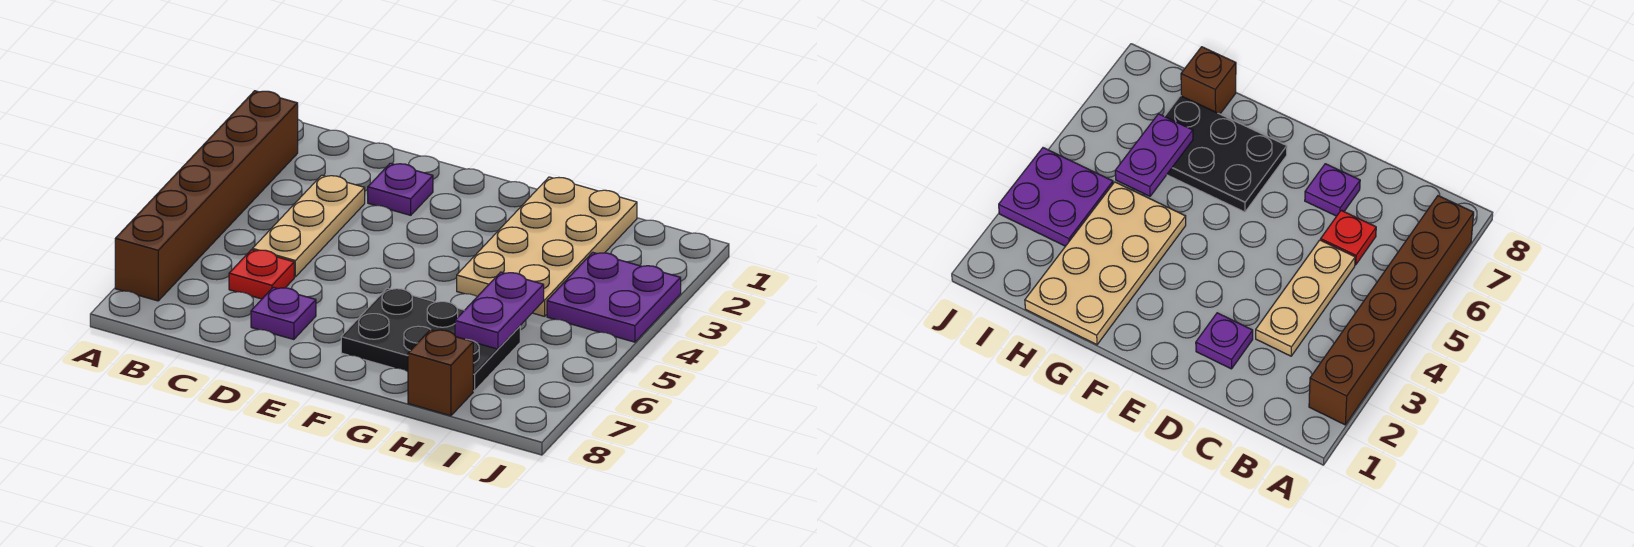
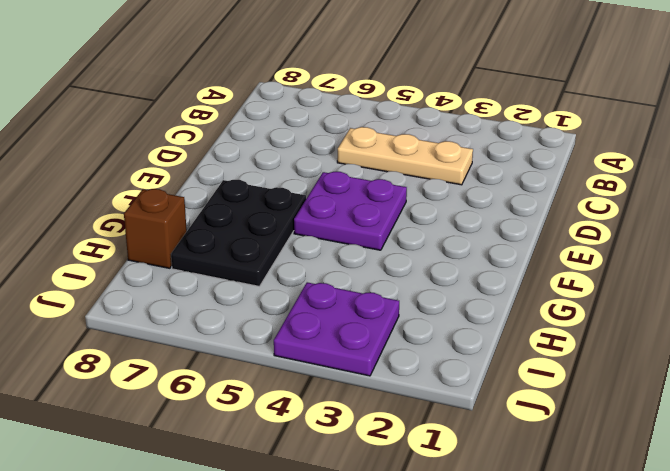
purple 2x2 plate [294,172,407,250] -> none
none -> brown 1x6 brick [115,91,298,301]
none -> red 1x1 plate [229,250,294,299]

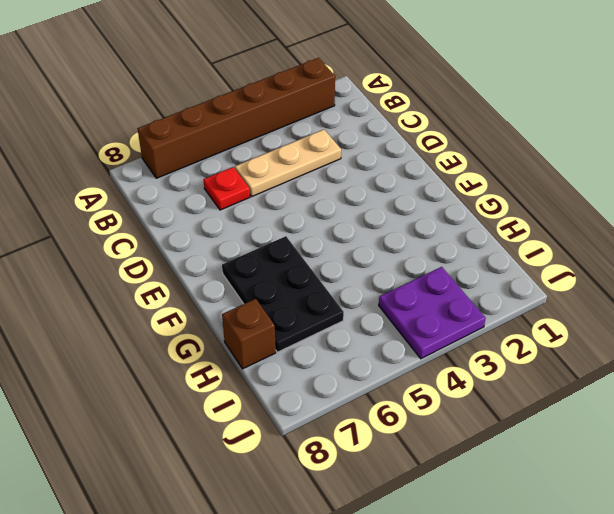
none -> purple 1x1 plate [368,163,433,215]
none -> purple 1x1 plate [251,287,316,340]

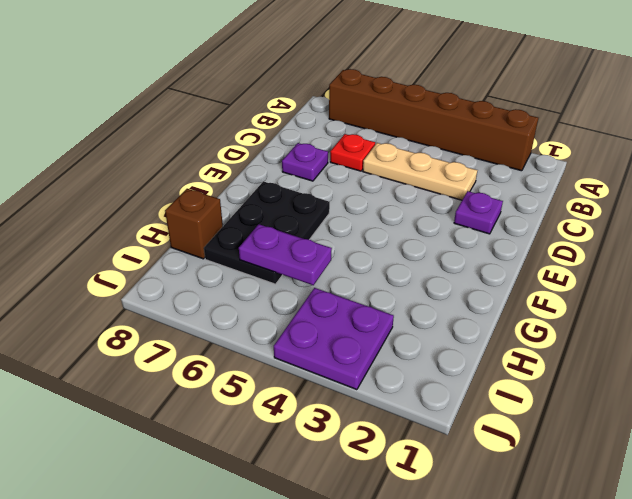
none -> tan 2x4 plate [457,177,637,316]

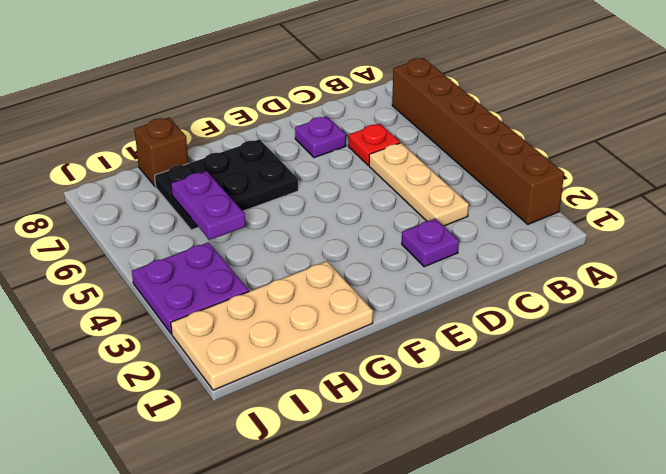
tan 2x4 plate [171,261,373,390] -> tan 2x4 plate turned to [457,177,637,316]

